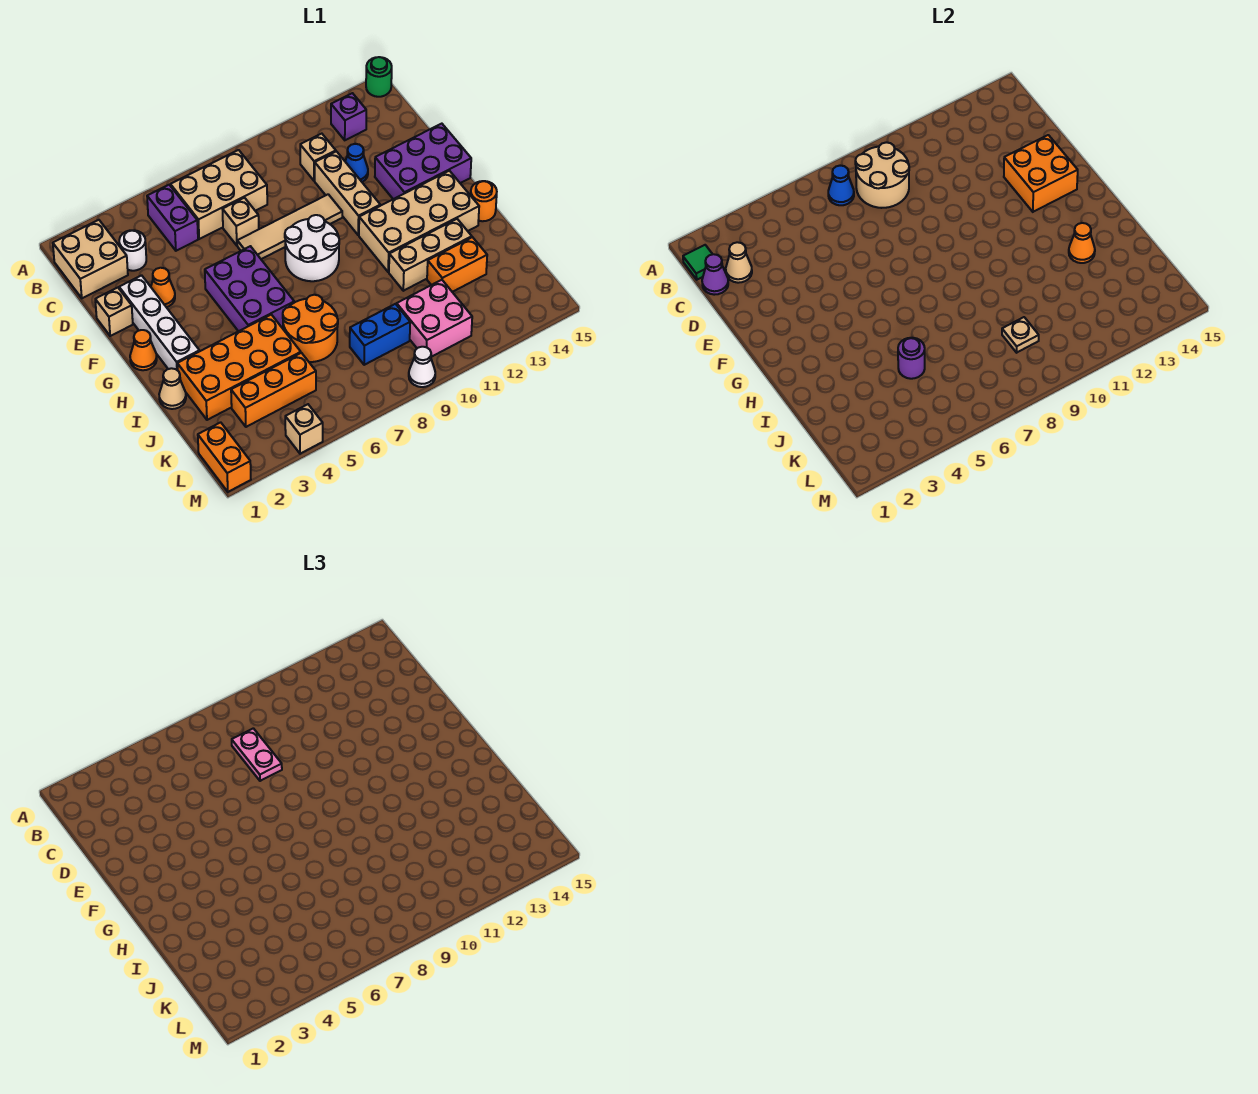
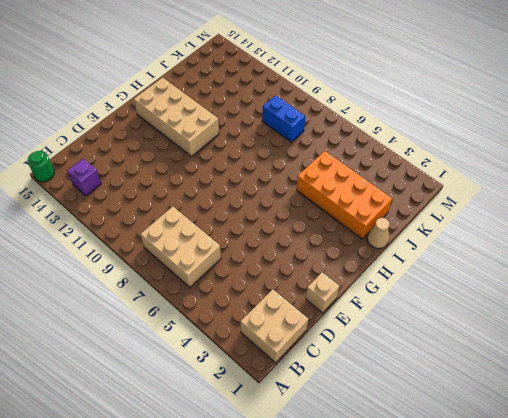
none -> purple 1x2 brick [147,185,198,251]
none -> white 1x1 round brick [119,230,146,271]
none -> tan 1x1 brick [300,134,336,181]
none -> tan 1x1 brick [222,198,259,245]

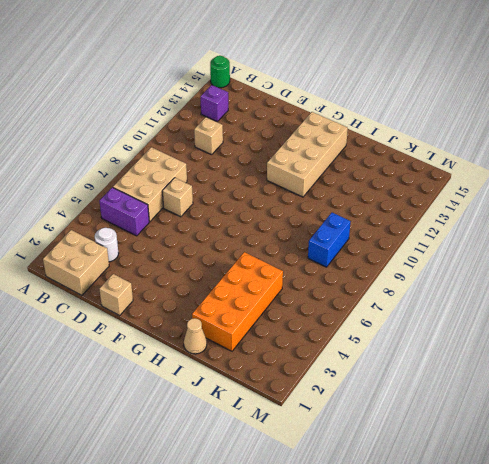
none -> tan 1x3 brick [315,151,380,235]
none -> blue 1x1 cone [345,144,368,182]
none -> white 1x4 brick [119,275,199,370]
none -> orange 1x1 cone [151,268,175,307]

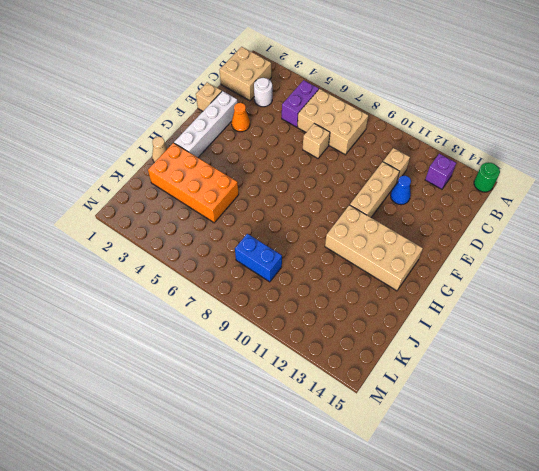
none -> tan 1x4 tile [237,194,342,259]
none -> purple 2x3 brick [375,124,471,199]
none -> purple 2x3 brick [205,246,294,331]
none -> white 2x2 round brick [285,215,339,281]

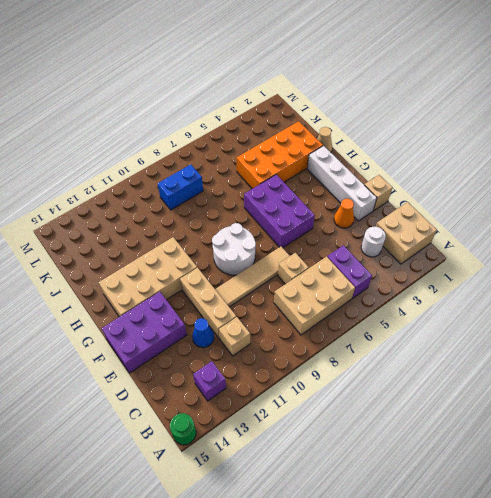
none -> orange 1x1 cone [130,330,157,370]
none -> orange 1x1 round brick [471,181,497,221]
none -> orange 2x2 round brick [283,295,338,362]
none -> tan 1x3 brick [389,219,472,291]

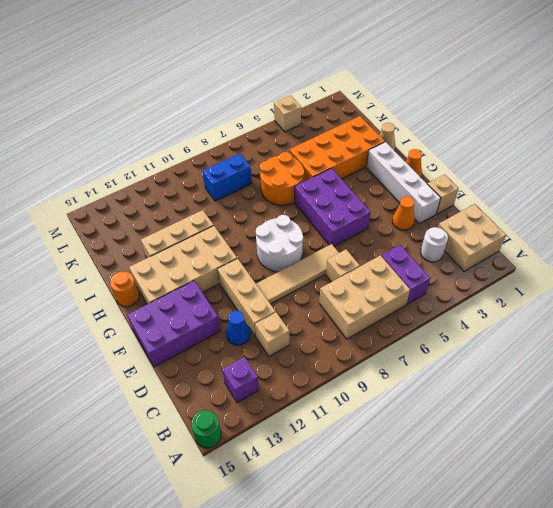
none -> orange 1x2 brick [427,237,487,292]
none -> orange 1x3 brick [231,353,316,427]
none -> pink 2x2 brick [397,280,472,357]
none -> orange 1x2 brick [198,422,251,492]

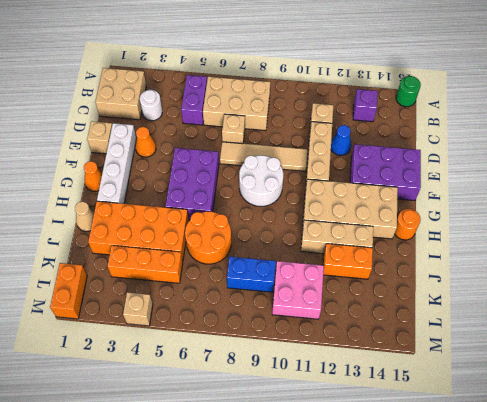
none -> white 1x1 cone [409,347,435,387]
none -> green 1x1 tile [683,245,713,280]
none -> blue 1x1 cone [828,166,854,205]
none -> tan 2x2 round brick [855,142,909,208]

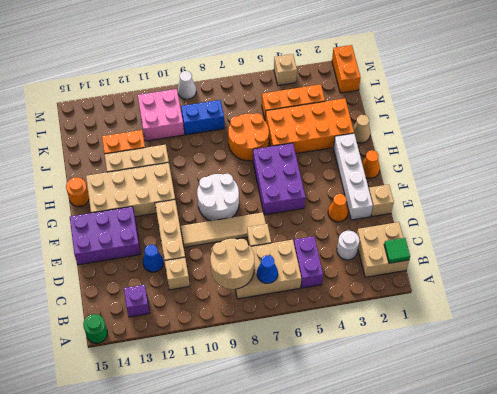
none -> purple 1x1 cone [702,254,728,295]
none -> tan 1x1 cone [726,242,752,283]
none -> orange 2x2 brick [1004,135,1078,212]
none -> orange 1x1 cone [1069,223,1095,263]

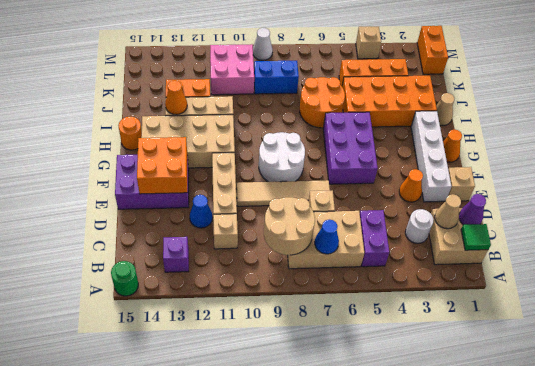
none -> purple 1x1 round brick [898,338,925,379]
none -> tan 1x1 plate [1002,317,1039,353]
none -> pink 1x2 plate [232,728,282,781]

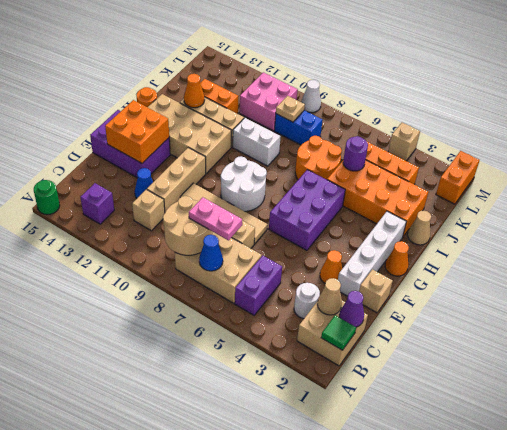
pink 1x2 plate [189,197,242,240] -> pink 1x2 plate turned to [232,728,282,781]
white 1x2 brick [233,118,281,166] -> none

